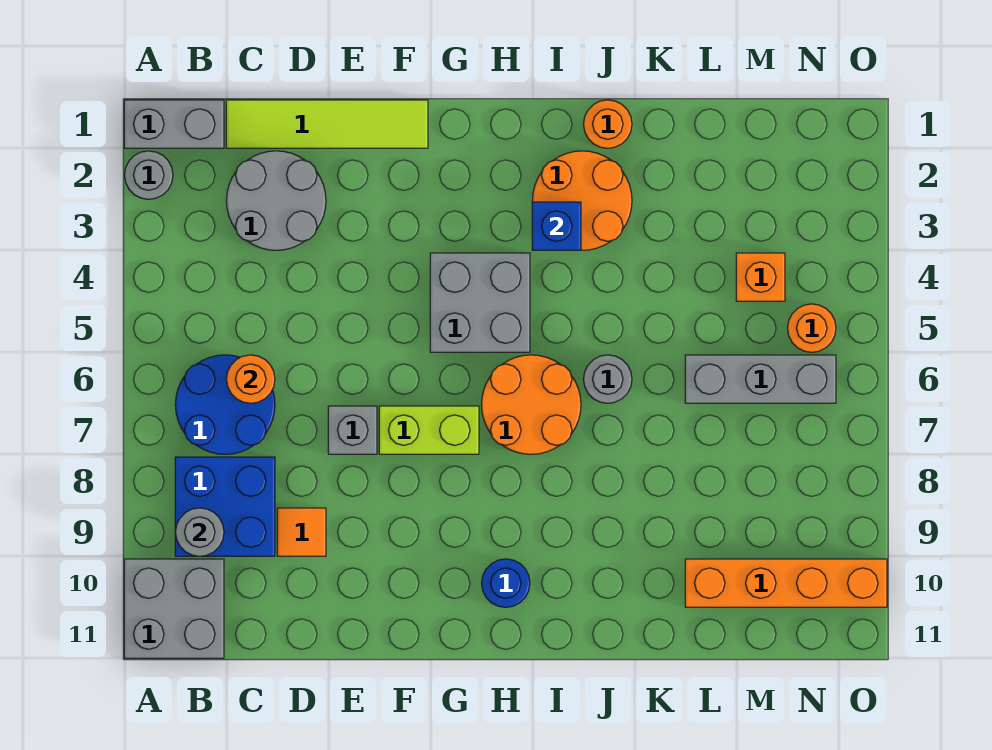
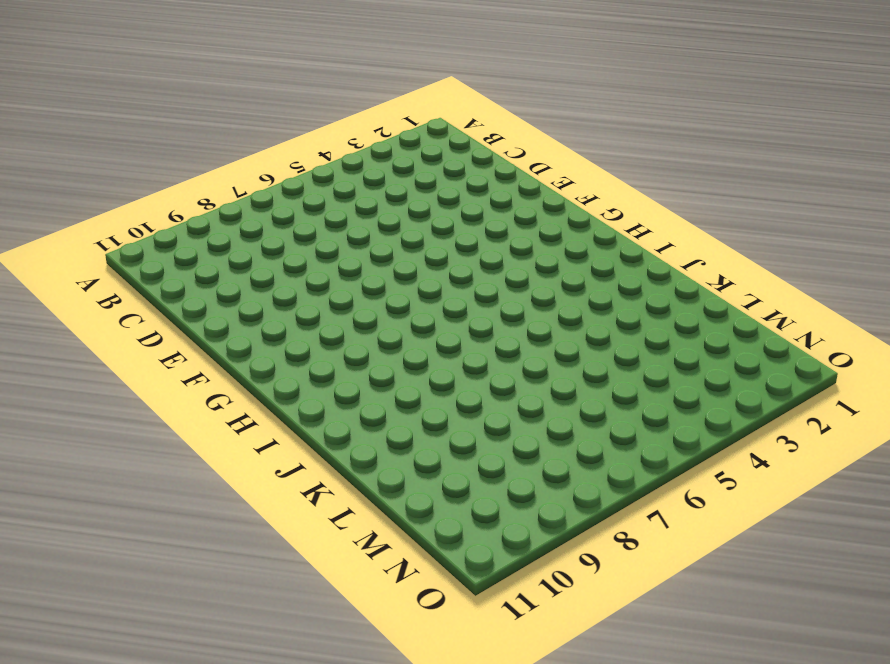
none -> grey 1x2 brick [124,100,224,148]
none -> grey 1x1 round brick [124,151,173,199]
none -> grey 2x2 brick [124,559,224,658]

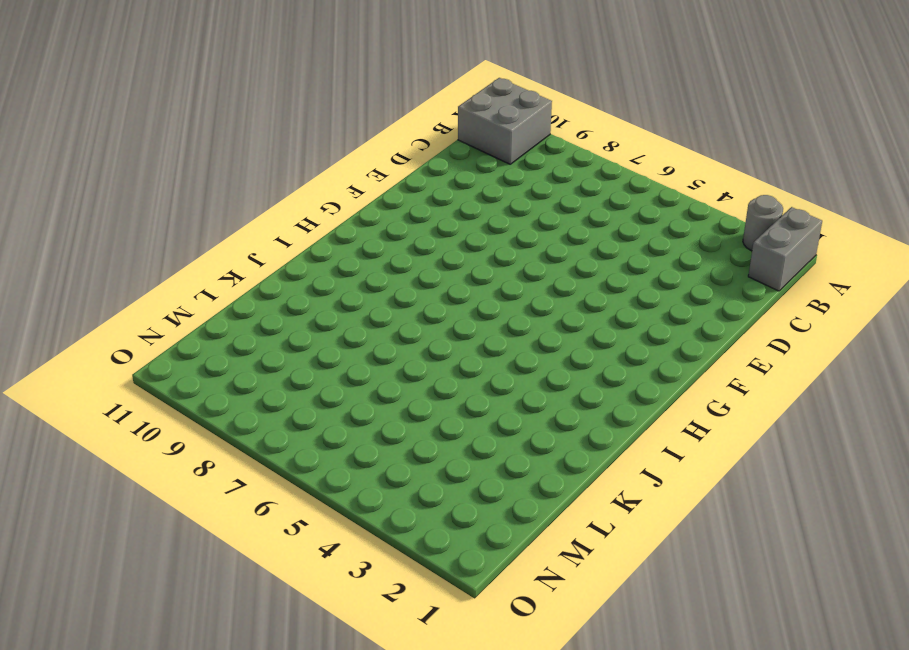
none -> blue 2x2 round brick [175,355,275,454]
none -> blue 2x2 brick [175,457,275,556]
none -> lime 1x4 tile [226,100,428,148]

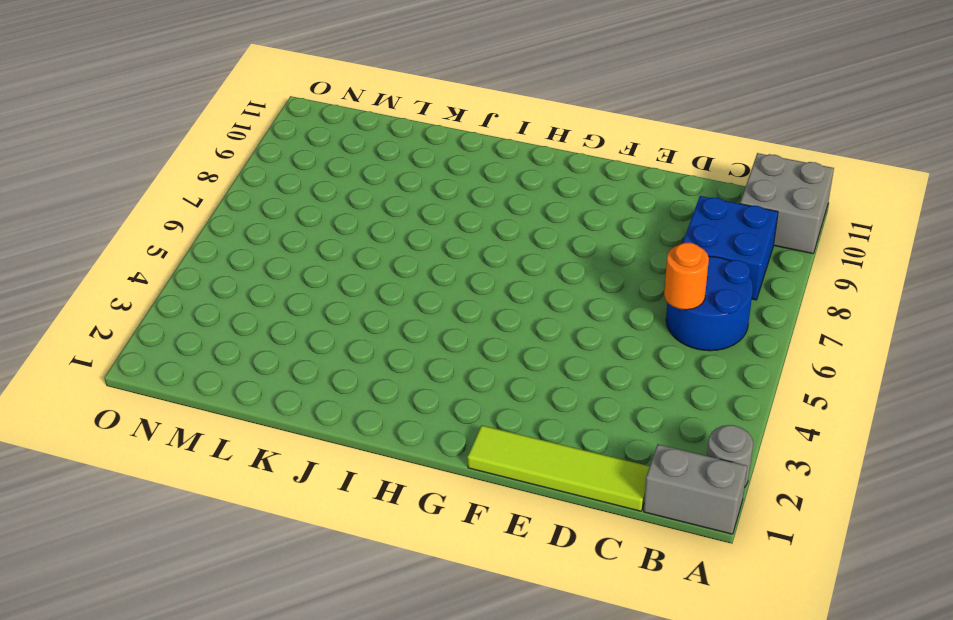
none -> grey 2x2 round brick [226,151,326,250]
none -> orange 1x1 tile [277,508,326,556]
none -> grey 1x1 brick [328,406,377,454]

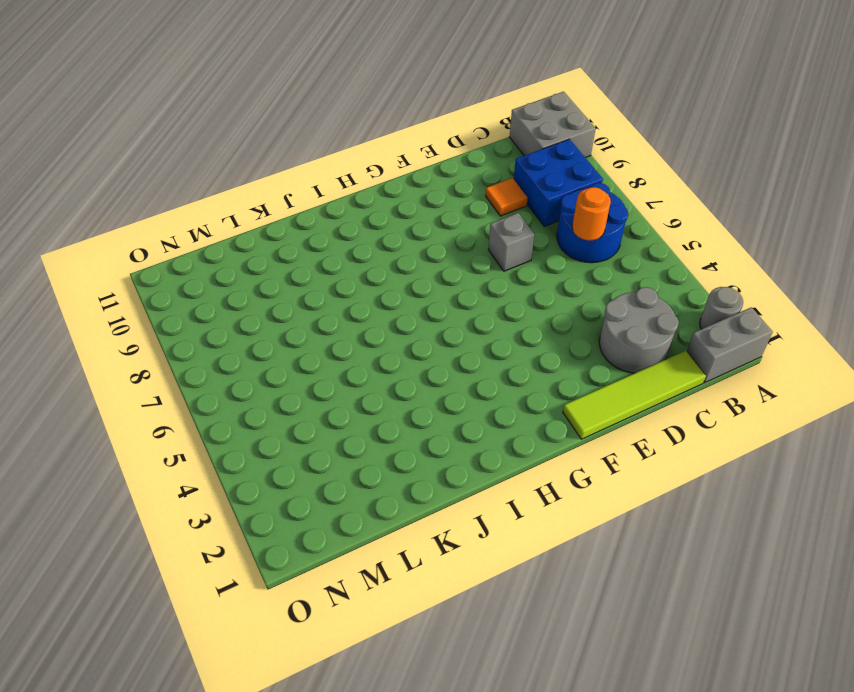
none -> lime 1x2 brick [379,406,479,454]
none -> grey 2x2 brick [430,253,530,352]
none -> orange 2x2 round brick [481,355,581,454]

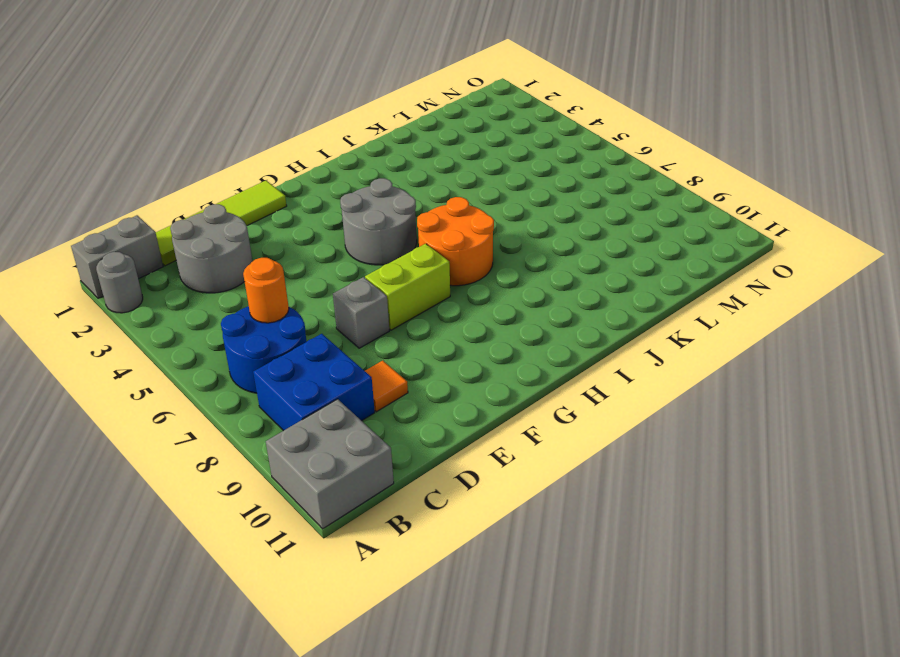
grey 2x2 round brick [340,178,417,265] -> grey 2x2 brick [430,253,530,352]
none -> blue 1x1 round brick [482,559,530,607]
none -> orange 2x2 round brick [532,151,632,250]
none -> orange 1x1 round brick [584,100,632,148]

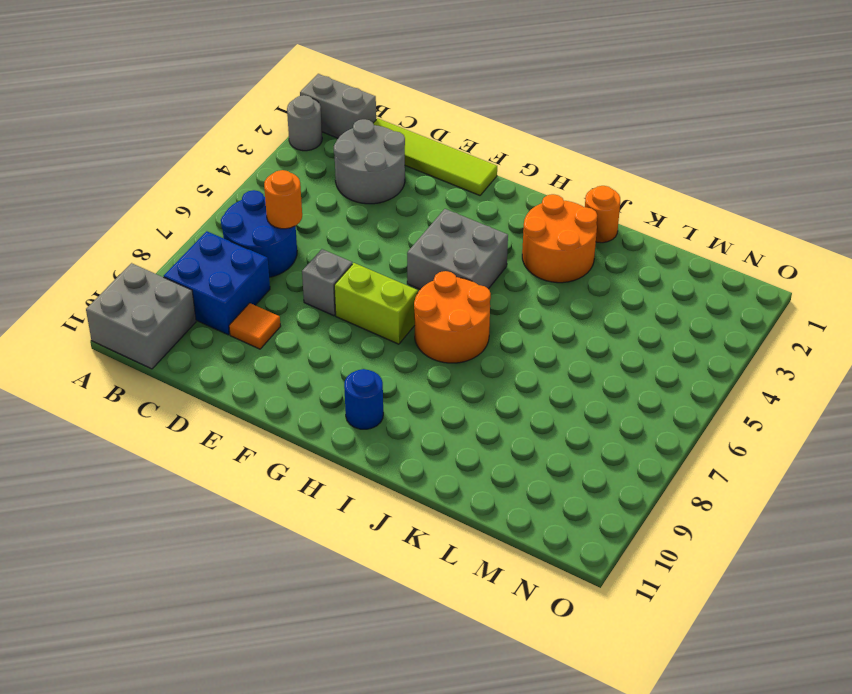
none -> grey 1x1 round brick [584,355,632,403]
none -> grey 1x3 brick [685,355,836,403]
none -> orange 1x4 brick [685,559,887,607]

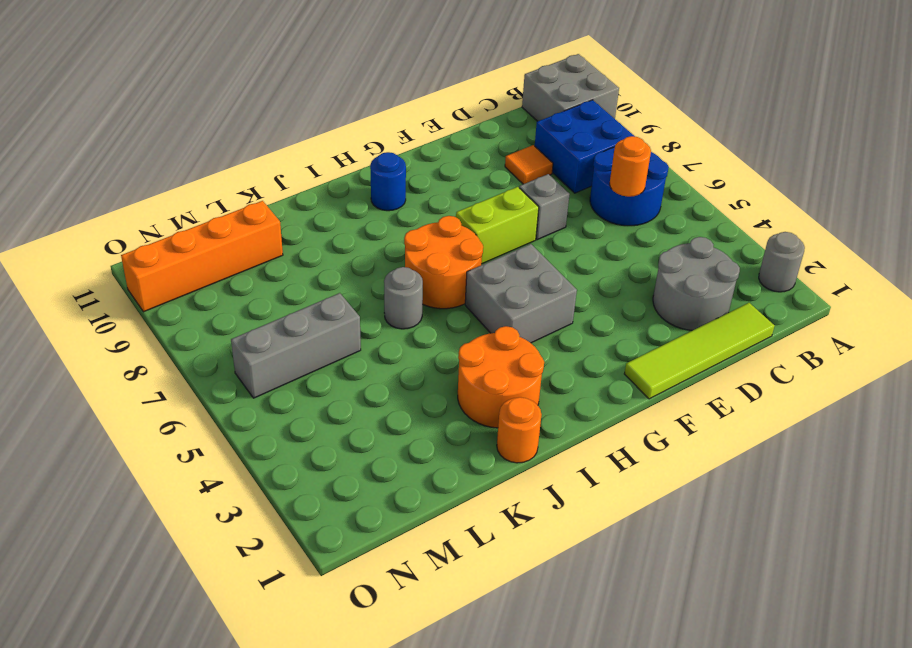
none -> grey 1x2 brick [124,100,224,148]
none -> orange 1x1 brick [736,253,785,301]
none -> orange 1x1 round brick [788,304,836,352]

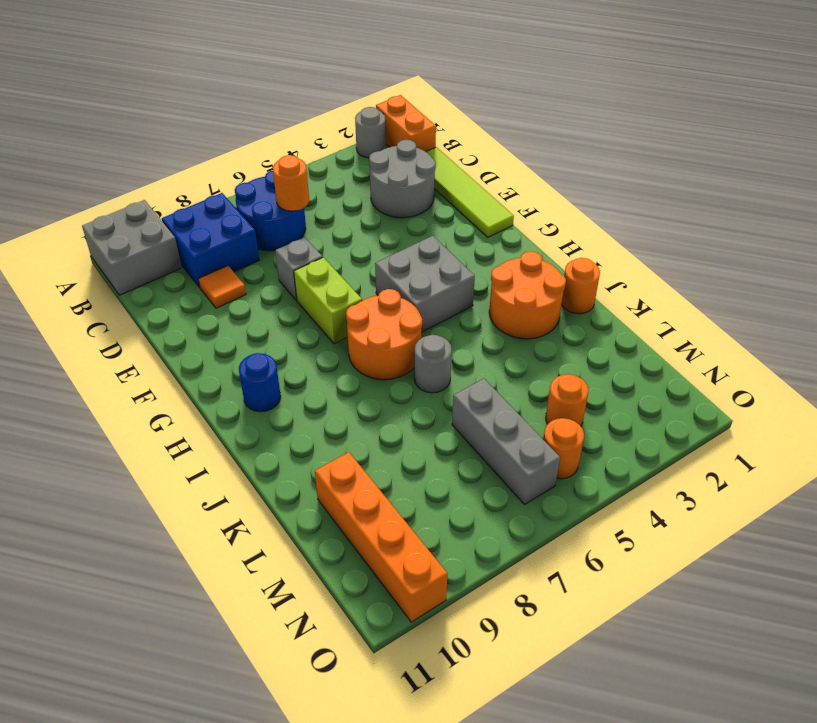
orange 1x2 brick [376,95,436,152] -> grey 1x2 brick [124,100,224,148]
orange 1x1 round brick [546,374,589,426] -> orange 1x1 brick [736,253,785,301]
none -> grey 1x1 round brick [175,508,224,556]
none -> blue 1x1 brick [532,202,581,250]

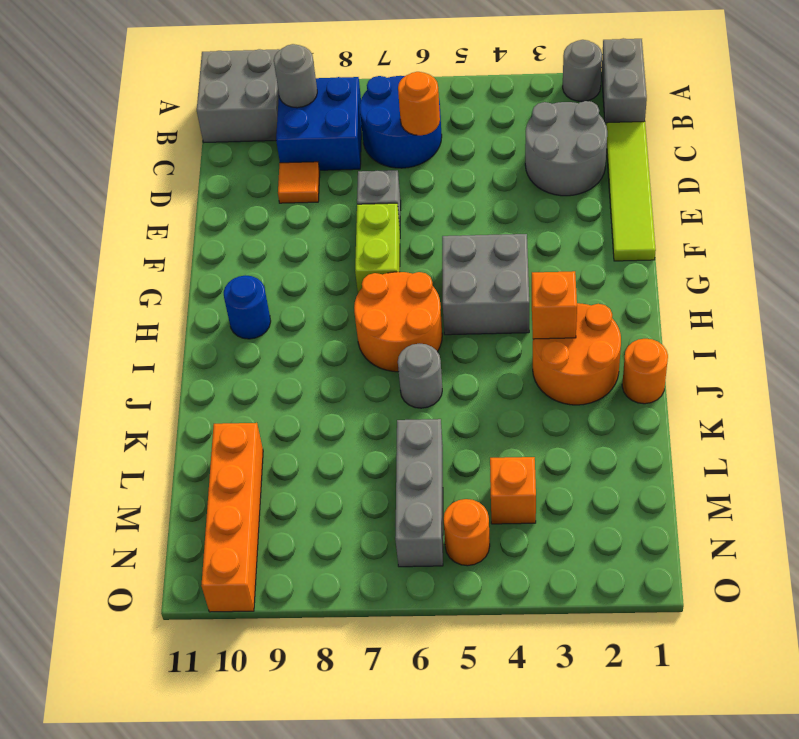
orange 1x1 brick [532,271,577,339] -> blue 1x1 brick [532,202,581,250]

